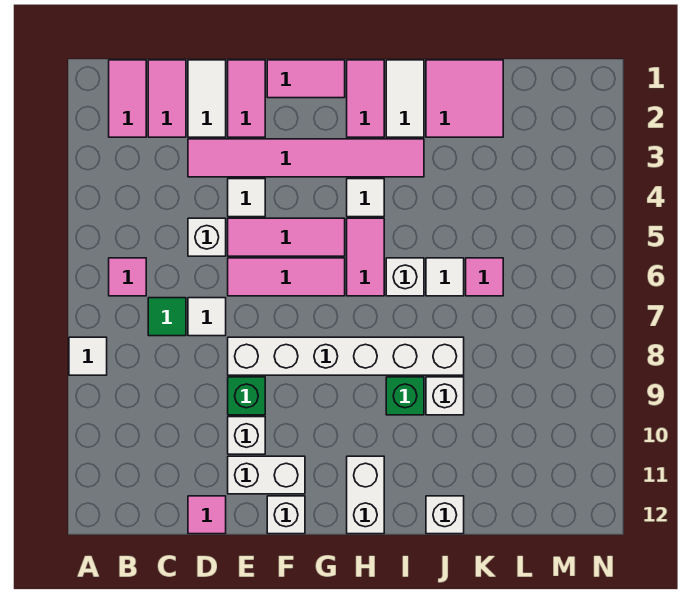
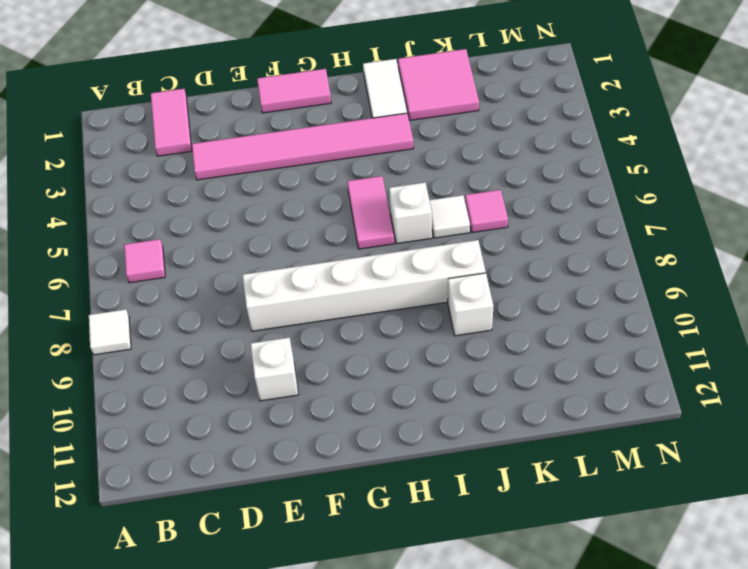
none -> pink 1x2 tile [109,60,146,137]
none -> green 1x1 tile [148,298,186,336]
none -> white 1x2 tile [188,60,226,137]
none -> white 1x1 brick [188,218,226,256]

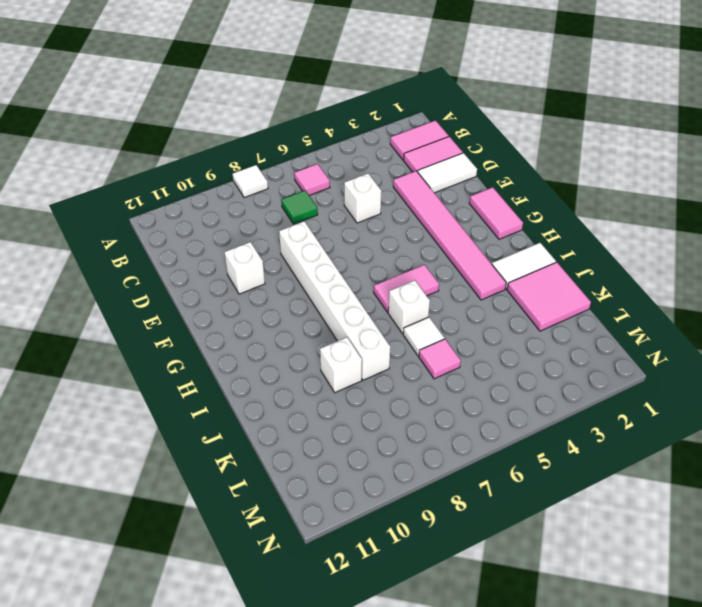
none -> white 1x1 tile [188,298,226,336]
none -> pink 1x1 tile [188,496,226,534]
none -> pink 1x2 tile [228,60,265,137]
none -> white 1x1 tile [228,179,265,217]

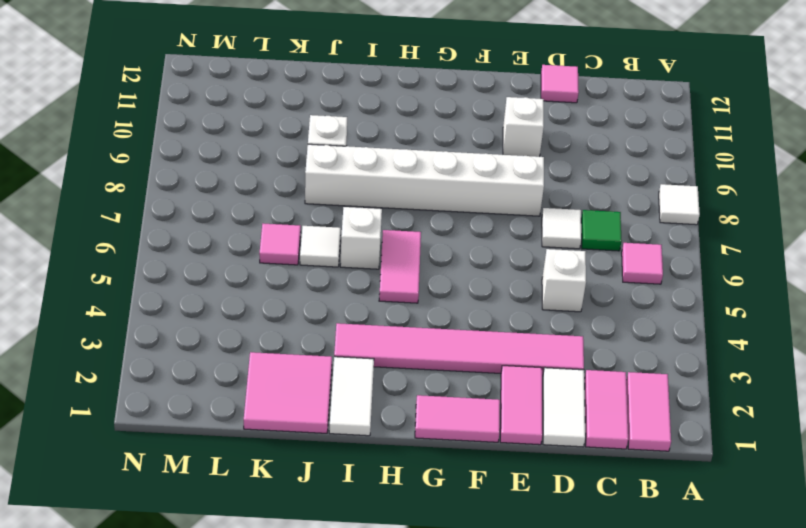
none -> white 1x1 tile [228,179,265,217]
none -> pink 1x3 tile [228,218,345,256]
none -> pink 1x3 tile [228,258,345,296]
none -> green 1x1 brick [228,377,265,415]

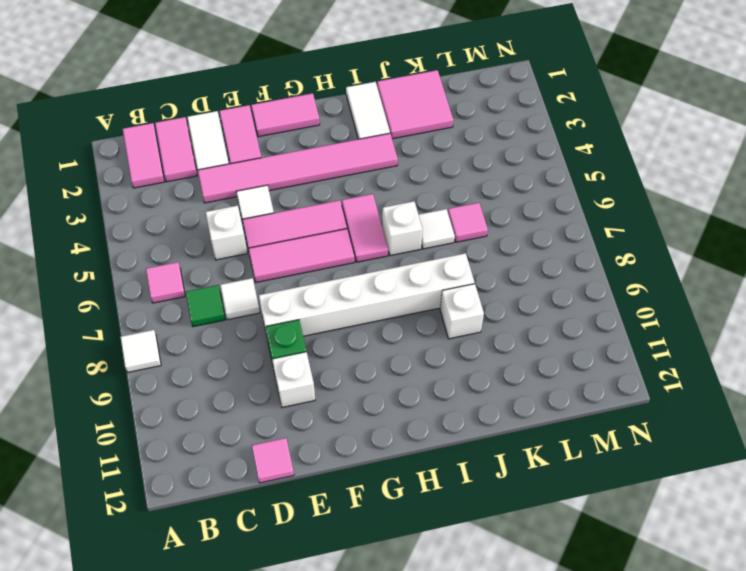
none -> white 1x2 brick [228,456,305,494]
none -> white 1x1 brick [267,496,305,534]
none -> pink 1x2 tile [347,60,384,137]
none -> white 1x1 tile [347,179,384,217]

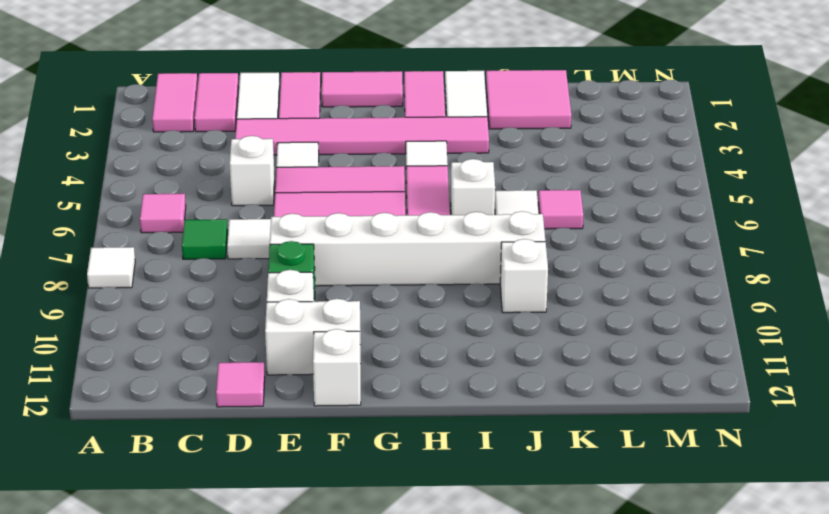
none -> white 1x2 brick [347,456,384,534]
none -> green 1x1 brick [386,377,424,415]
none -> white 1x1 brick [426,496,464,534]

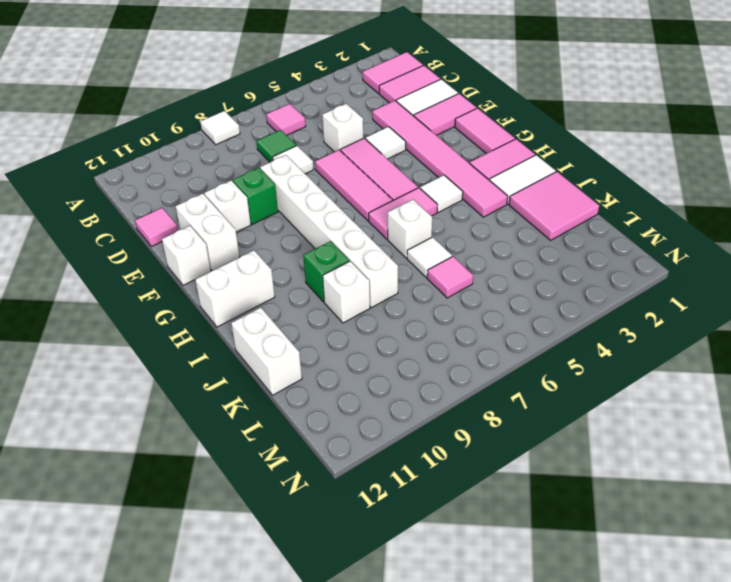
white 1x2 brick [231,308,302,395] -> white 1x1 brick [426,496,464,534]

